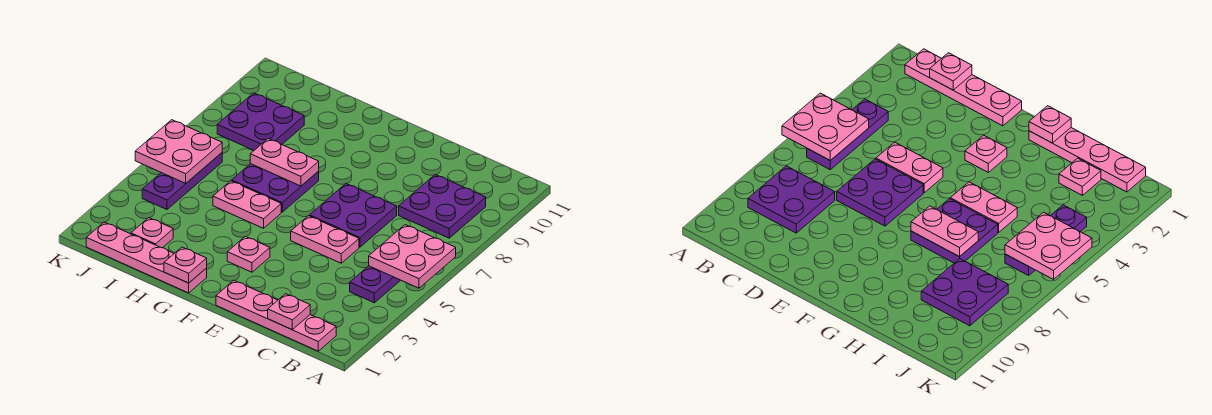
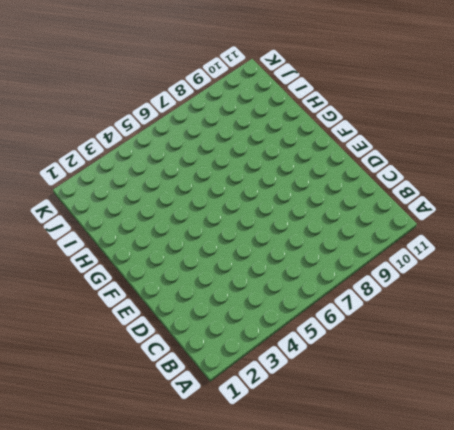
none -> pink 1x4 plate [216,280,336,351]
none -> purple 1x3 plate [350,266,400,303]
none -> purple 2x2 plate [399,175,486,238]

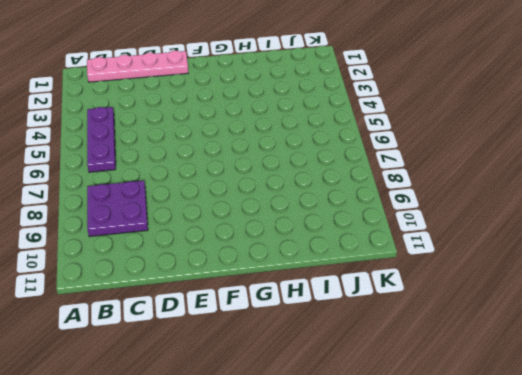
none -> pink 1x2 plate [291,216,359,263]
none -> purple 2x2 plate [309,184,397,247]
none -> pink 1x1 plate [227,236,270,272]

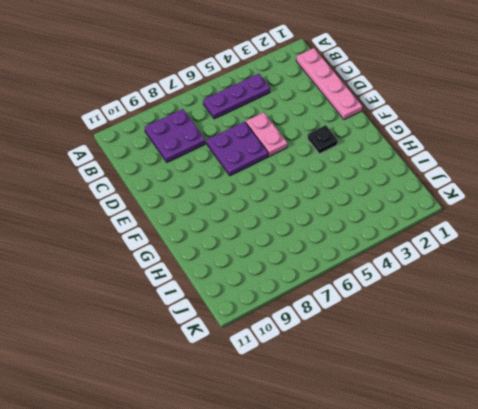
black 1x1 plate [307,125,338,154] -> pink 1x1 plate [227,236,270,272]
none -> pink 1x4 plate [86,222,207,293]
none -> pink 1x2 plate [213,181,281,228]
none -> purple 2x2 plate [232,164,319,212]

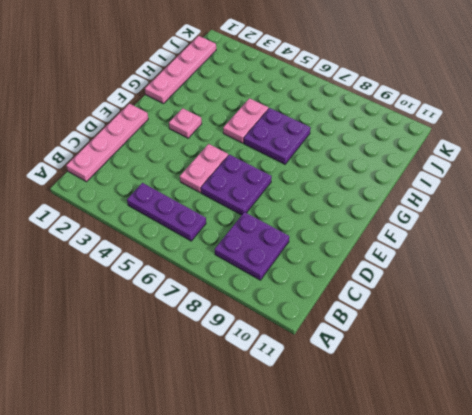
none -> pink 1x1 plate [131,218,173,248]
none -> purple 2x2 plate [217,93,304,150]
none -> purple 1x3 plate [142,153,222,209]

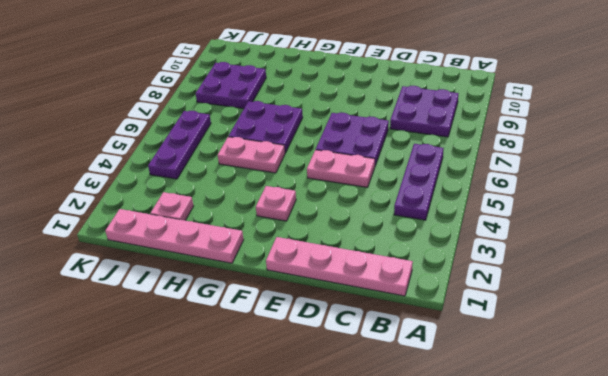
none -> pink 2x2 plate [369,225,456,288]
none -> pink 1x1 plate [268,294,310,329]
none -> pink 1x1 plate [164,247,207,283]

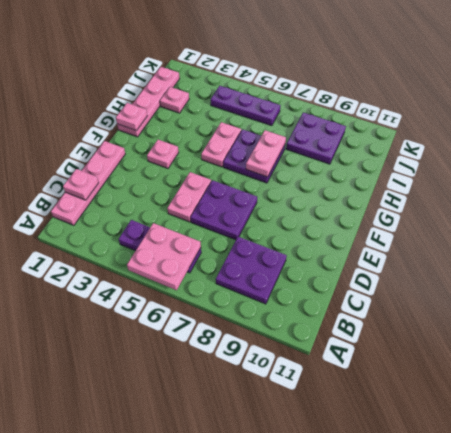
none -> pink 2x2 plate [135,120,222,183]

